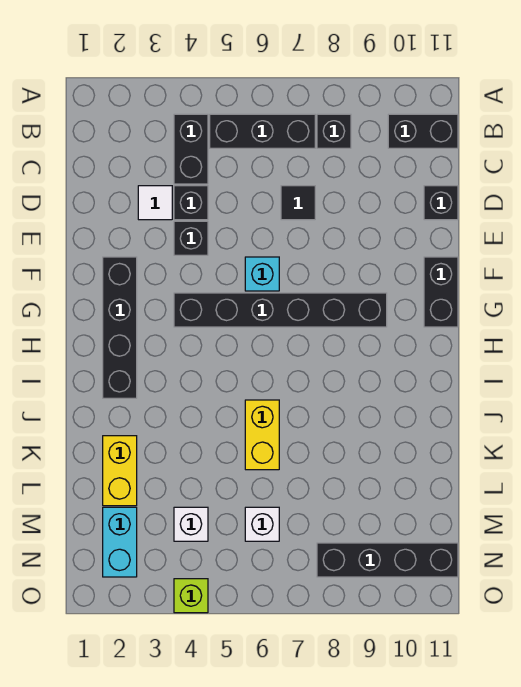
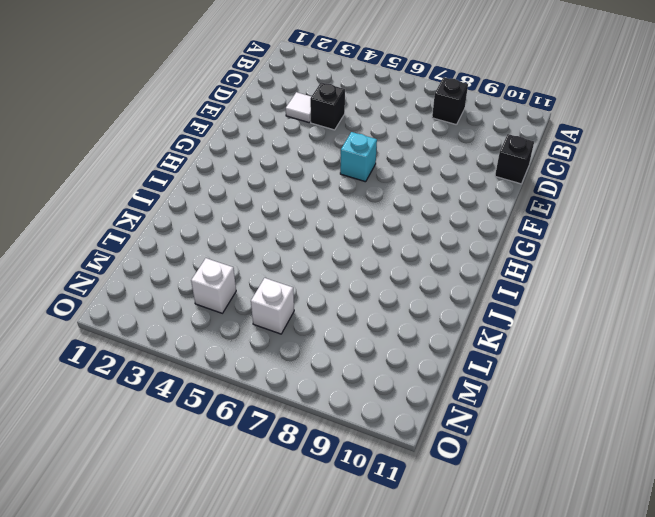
none -> black 1x2 brick [174,114,208,184]
none -> black 1x3 brick [210,114,315,148]
none -> black 1x2 brick [388,114,458,148]

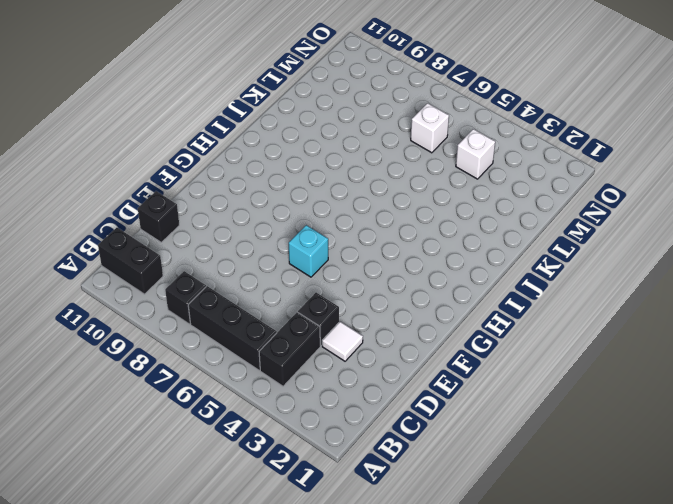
none -> black 1x1 tile [281,186,315,220]
none -> black 1x1 brick [174,221,208,255]
none -> black 1x4 brick [103,257,137,398]

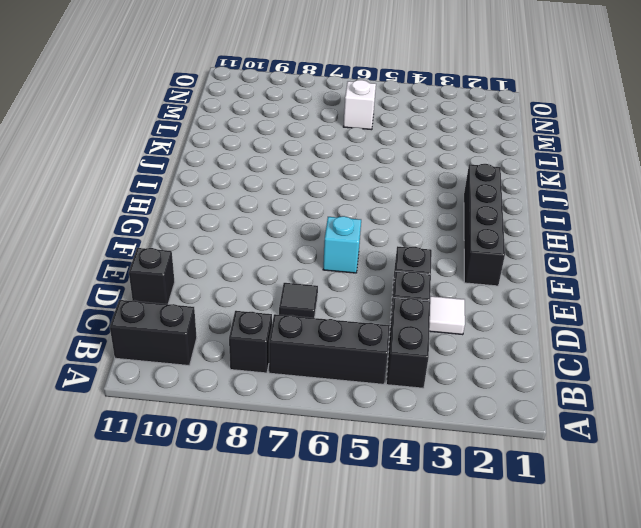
none -> black 1x2 brick [424,257,458,327]
none -> black 1x6 brick [174,293,387,327]
none -> yellow 1x2 brick [245,400,279,470]

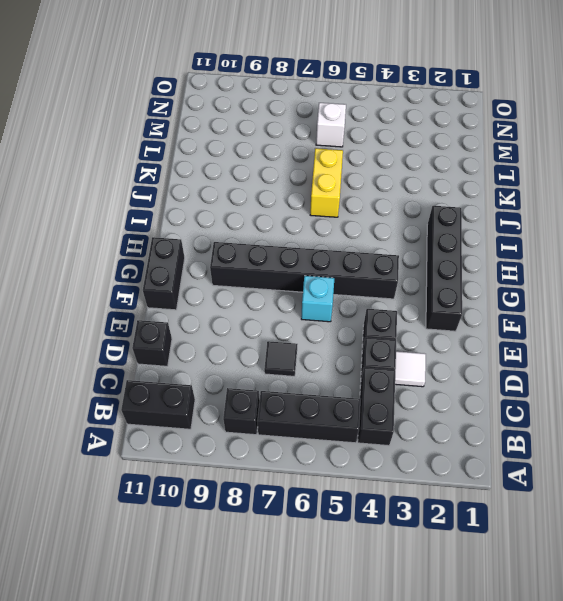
none -> yellow 1x2 brick [103,436,137,506]
none -> cyan 1x2 brick [103,507,137,577]
none -> white 1x1 brick [174,507,208,541]

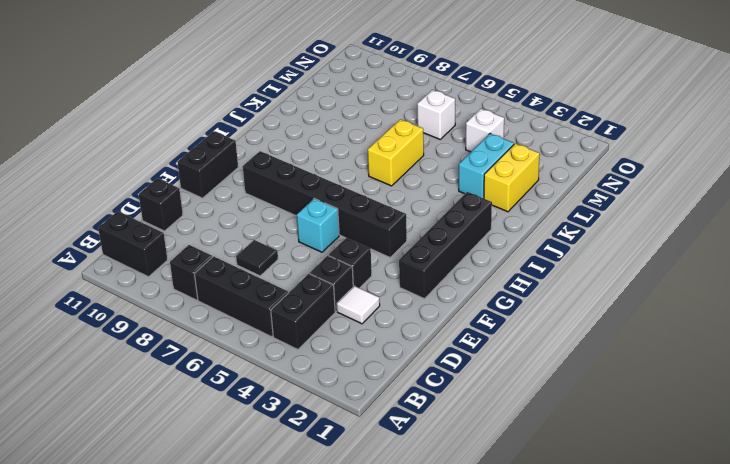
cyan 1x2 brick [459,134,514,198] -> cyan 1x2 brick moved to [103,507,137,577]
none -> black 1x4 brick [317,543,458,577]
none -> lime 1x1 brick [174,579,208,613]

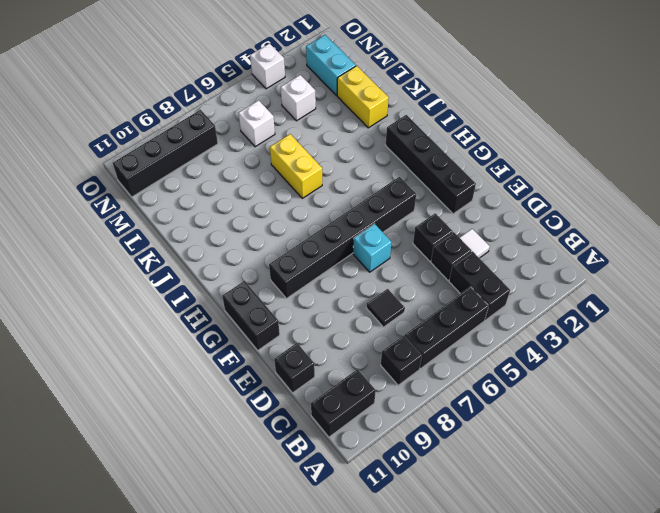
white 1x1 brick [250,43,285,89] -> lime 1x1 brick [174,579,208,613]

